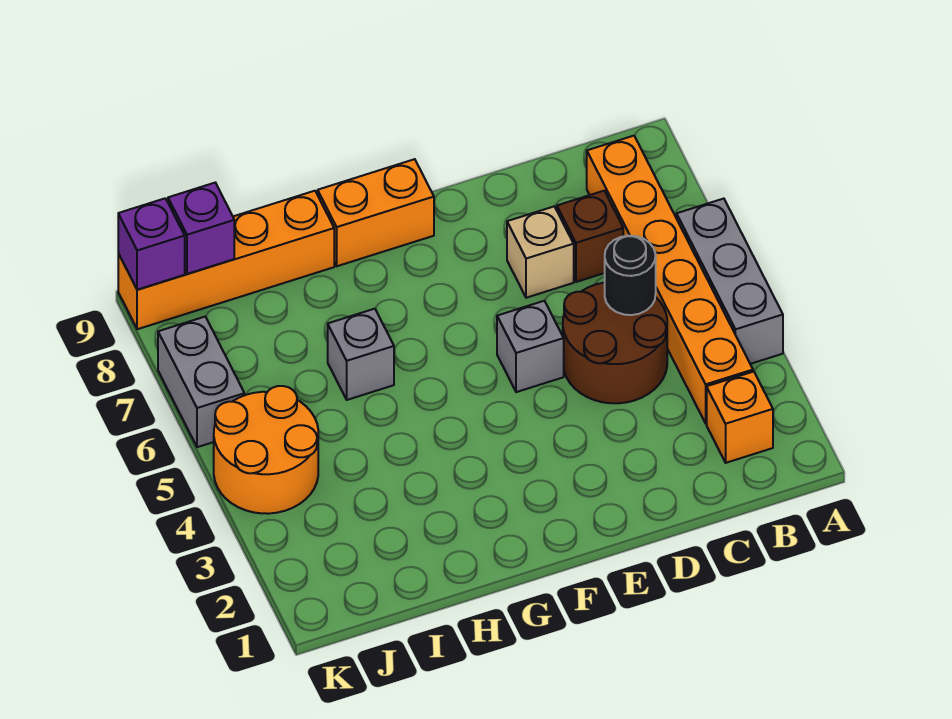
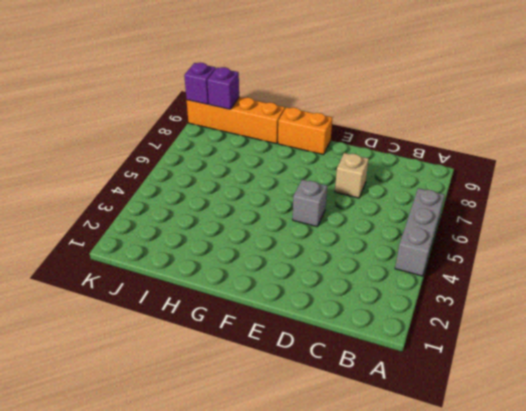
none -> orange 1x1 brick [707,372,773,463]
none -> orange 1x6 brick [587,136,753,423]
none -> brown 2x2 round brick [563,282,667,403]

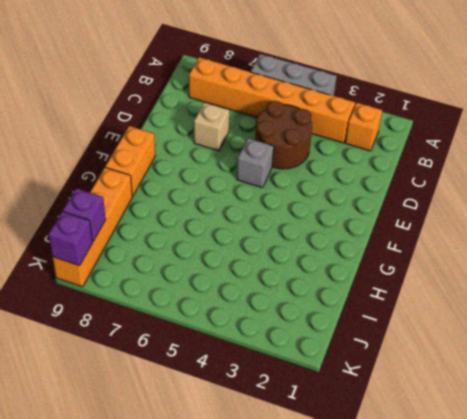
none -> brown 1x1 brick [557,191,623,282]
none -> grey 1x1 brick [328,309,394,400]
none -> orange 2x2 round brick [214,386,318,514]

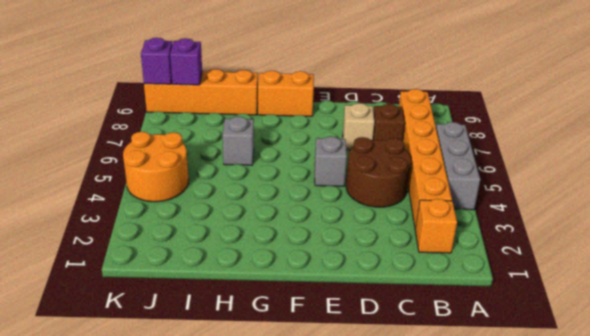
none -> grey 1x2 brick [158,317,244,447]
none -> black 1x1 round brick [605,236,656,315]

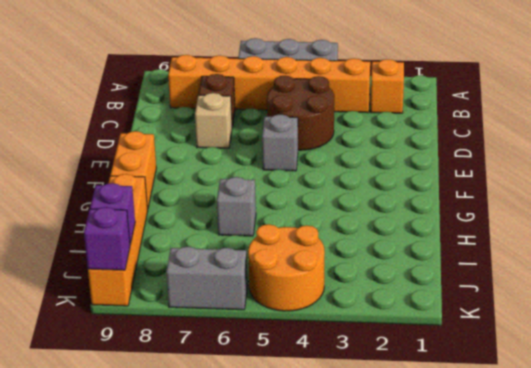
none -> black 1x1 round brick [605,236,656,315]

